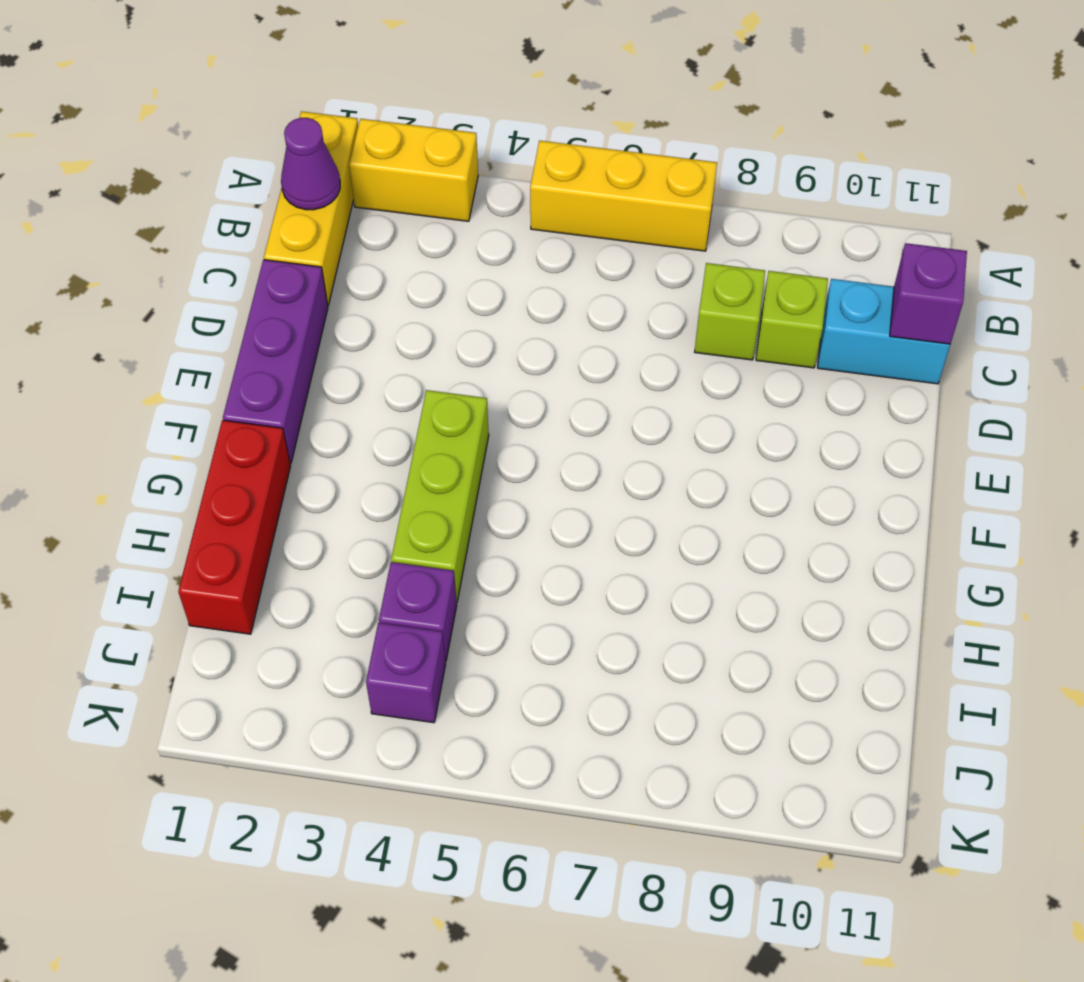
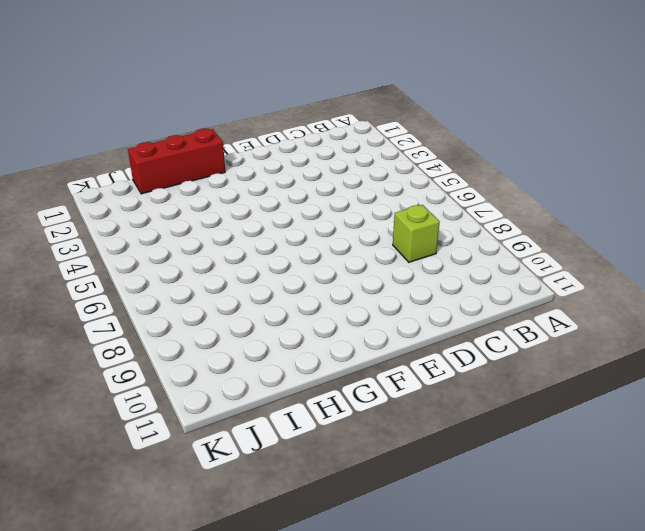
none -> yellow 1x3 brick [264,111,358,305]
none -> yellow 1x2 brick [349,119,478,221]
none -> yellow 1x3 brick [530,141,717,251]

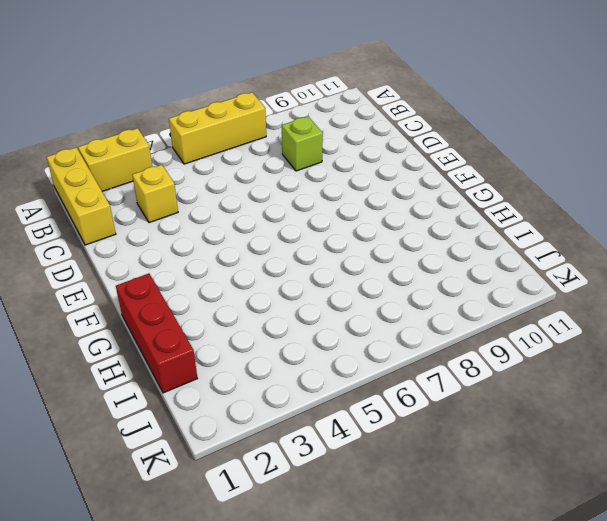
yellow 1x1 brick [132,165,178,223] -> none
none -> lime 1x1 brick [756,271,828,368]
none -> cyan 1x2 brick [818,279,950,384]
none -> purple 1x3 brick [223,260,328,463]

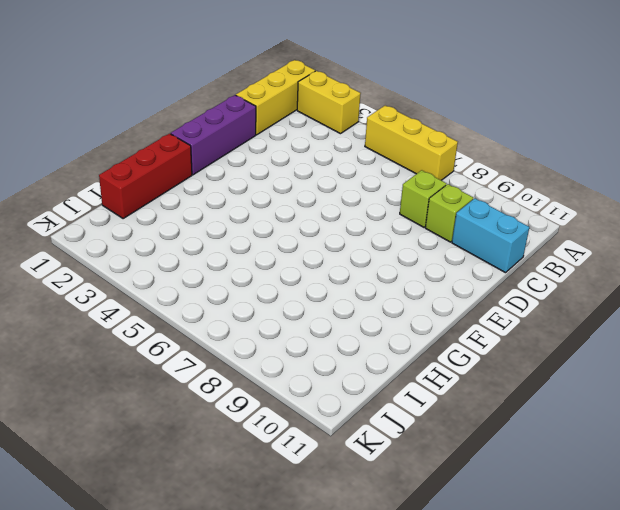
none -> lime 1x3 brick [391,390,489,601]
none -> purple 1x1 brick [379,562,457,662]
none -> purple 1x1 brick [366,623,446,723]

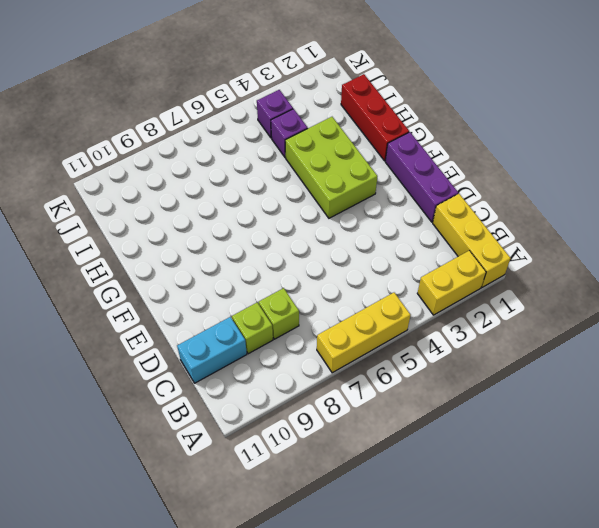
lime 2x3 brick [285,117,377,218] -> lime 1x3 brick [391,390,489,601]
none -> purple 1x1 cone [281,118,340,210]
none -> purple 1x1 brick [890,243,967,344]

